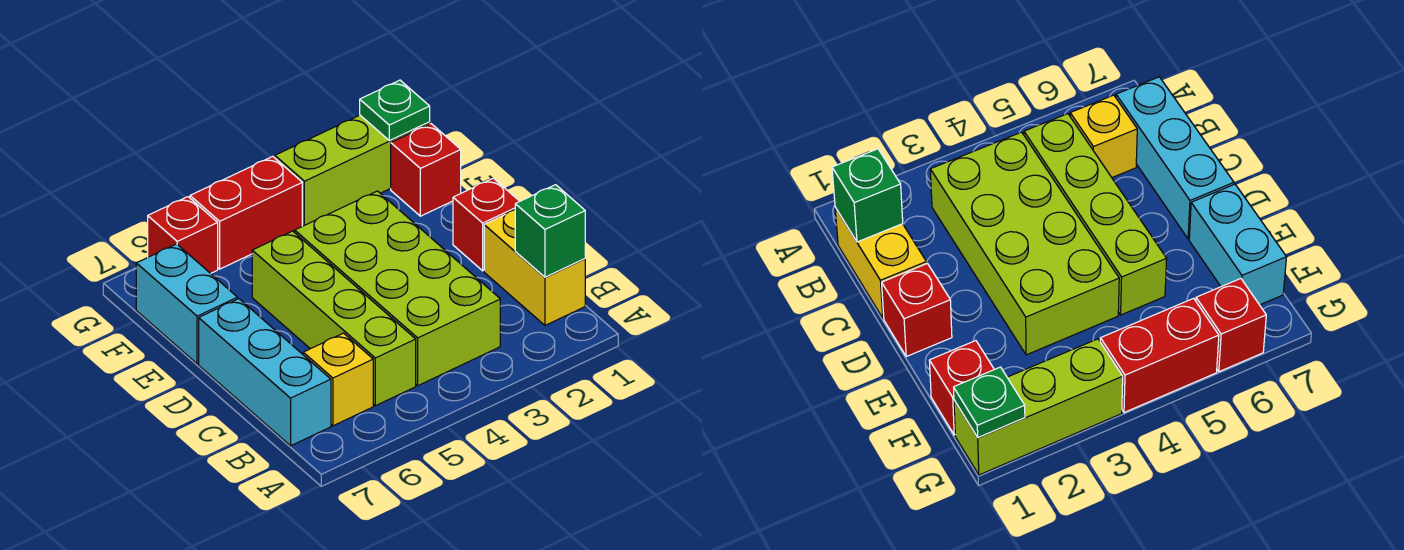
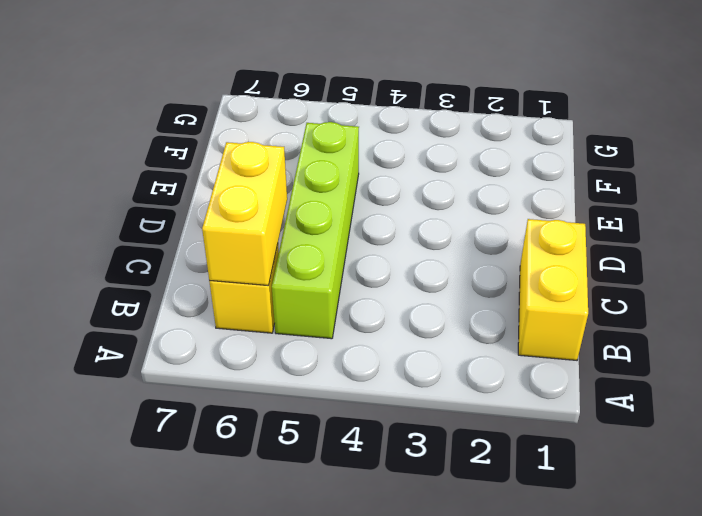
yellow 1x2 brick [202,142,287,286] -> none
none -> lime 2x4 brick [295,191,500,385]
none -> cyan 1x3 brick [199,299,331,446]
none -> red 1x1 brick [453,178,520,271]

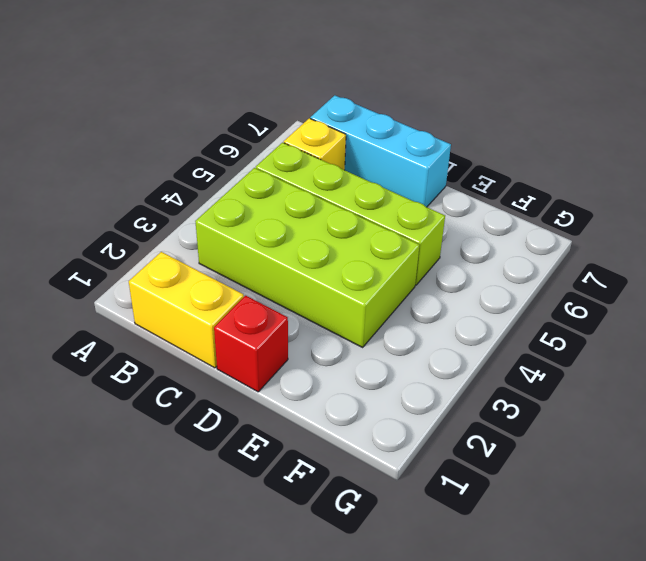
none -> cyan 1x2 brick [136,244,237,364]
none -> red 1x1 brick [391,124,461,216]
none -> lime 1x3 brick [275,115,430,226]

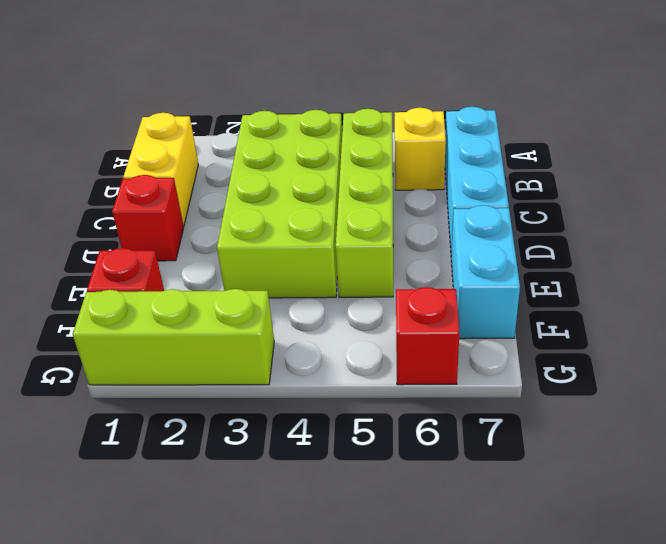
none -> red 1x2 brick [190,156,302,269]
none -> green 1x1 brick [515,185,585,277]
none -> green 1x1 plate [360,80,430,141]

